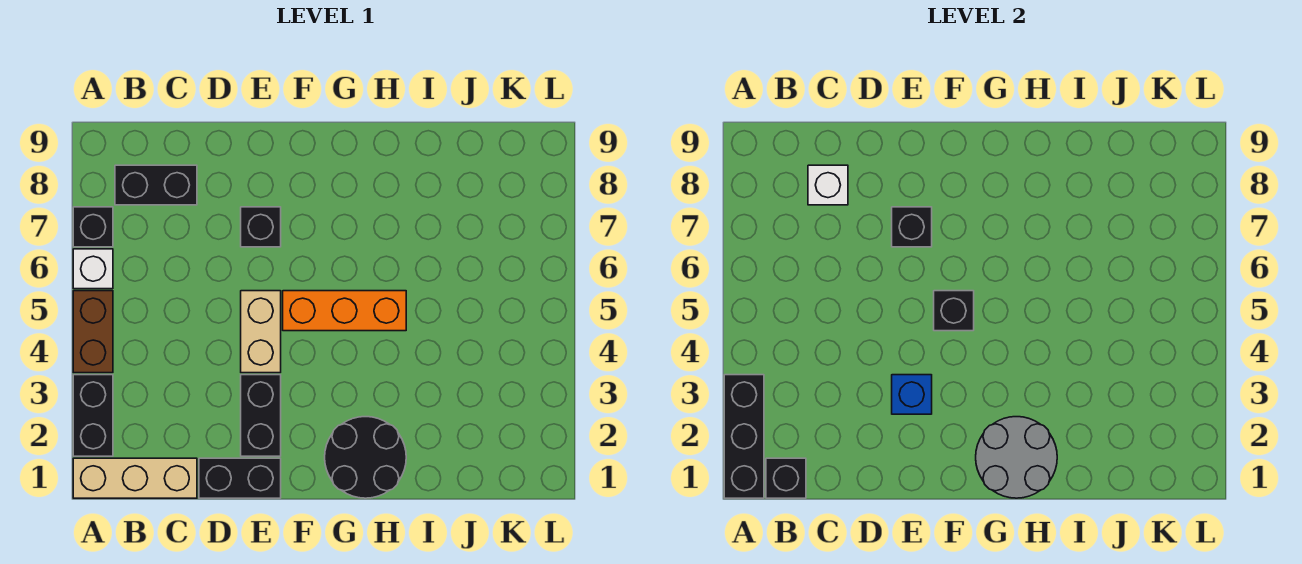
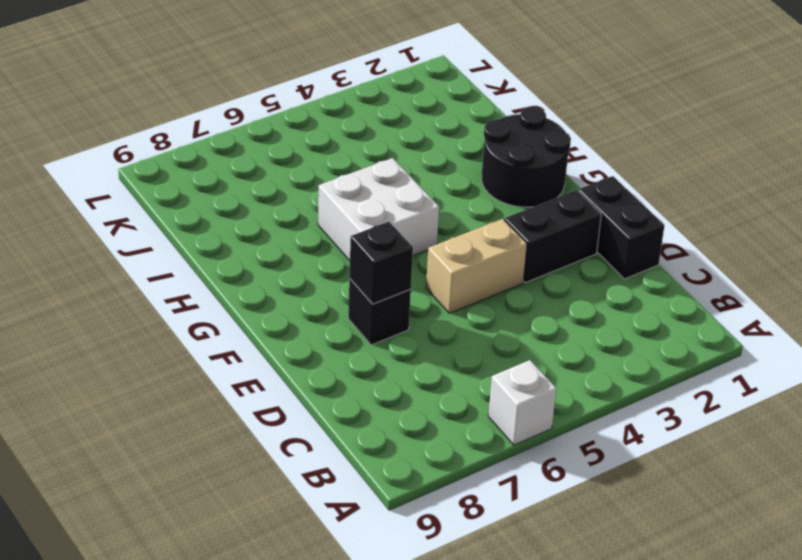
white 2x2 brick [318,158,439,261] -> orange 1x3 brick [283,291,406,331]
none -> tan 1x3 brick [73,458,197,498]
none -> black 1x2 brick [73,375,113,456]
none -> brown 1x2 brick [73,291,113,373]

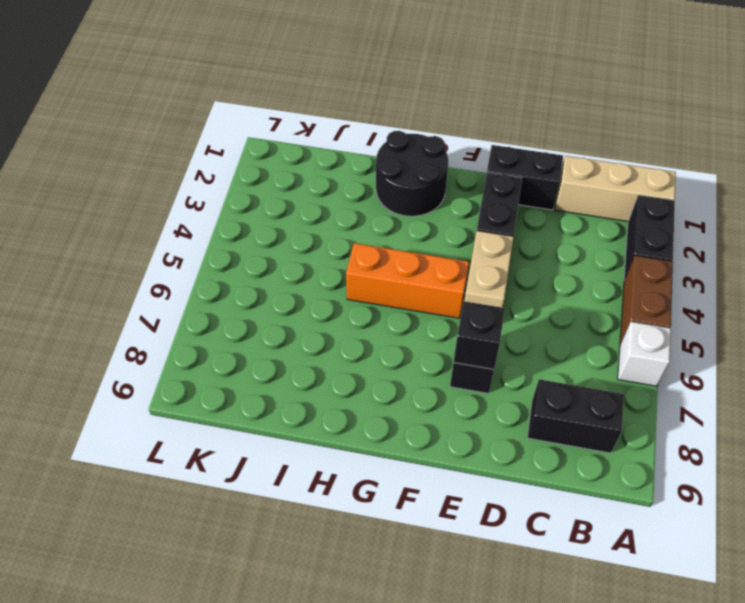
none -> black 1x1 brick [73,207,113,247]
none -> black 1x3 brick [724,375,764,498]
none -> black 1x1 brick [766,458,806,498]

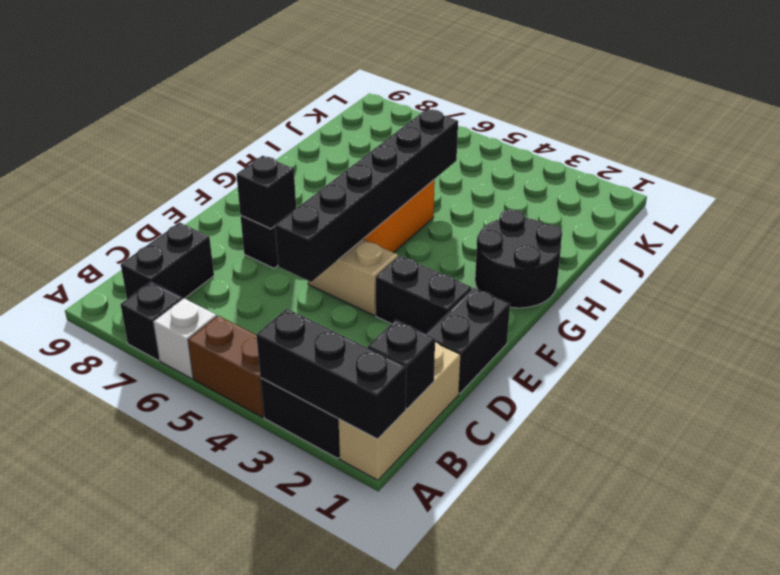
black 1x6 brick [275,109,458,282] -> black 1x1 brick [934,291,974,331]
none -> white 1x1 brick [808,165,848,205]
none -> blue 1x1 brick [892,375,932,414]
none -> grey 2x2 round brick [976,417,1057,498]

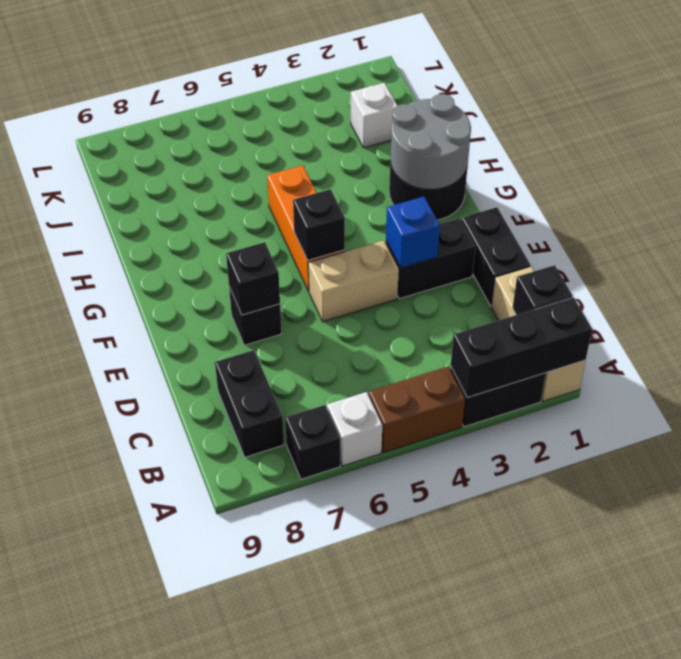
white 1x1 brick [351,83,397,148] -> white 1x1 brick moved to [808,165,848,205]

